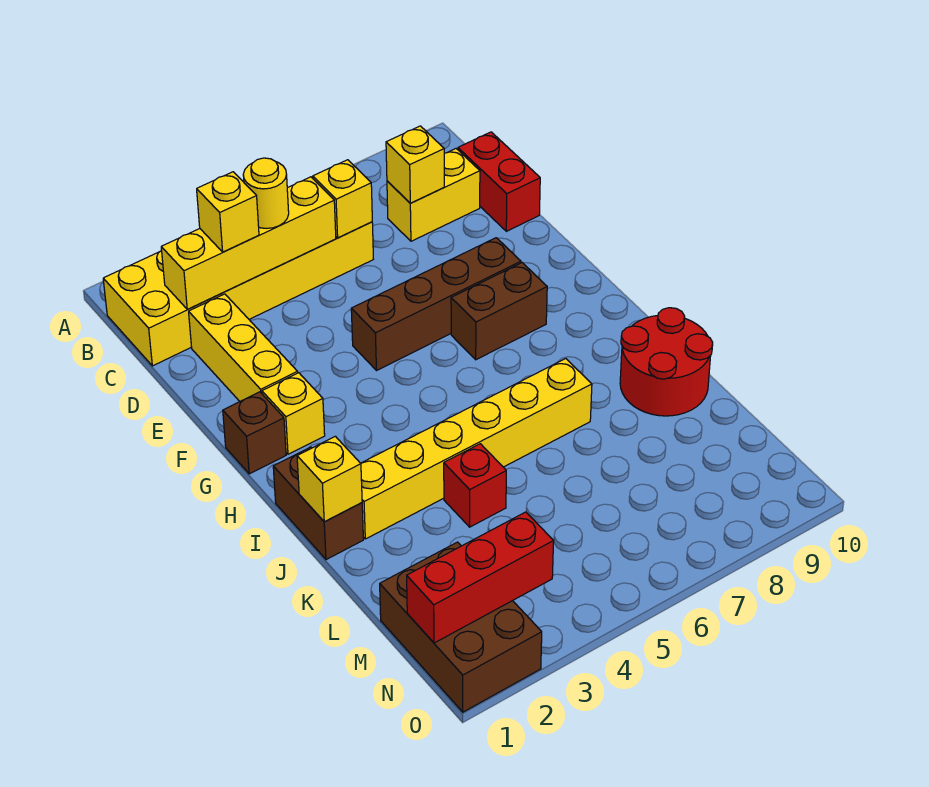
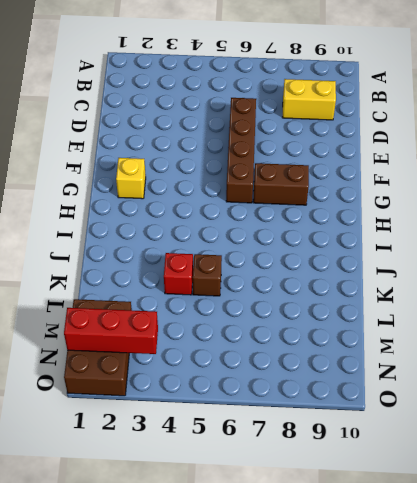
brown 1x4 brick [226,98,256,203] -> brown 1x4 brick turned to [351,238,521,370]
brown 1x1 brick [193,254,222,296] -> brown 1x1 brick moved to [223,392,286,474]
none -> yellow 2x6 brick [103,222,373,366]
none -> red 1x2 brick [458,132,540,231]
none -> yellow 1x3 brick [189,294,298,401]

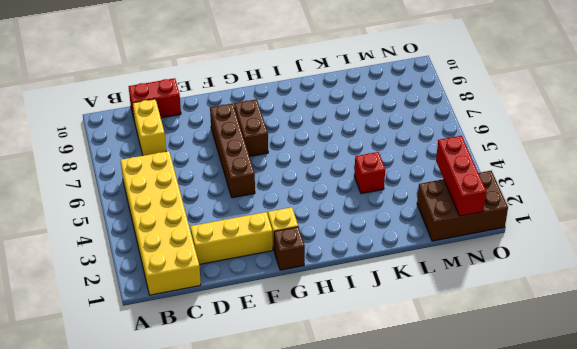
none -> brown 1x2 brick [273,447,363,560]
none -> yellow 1x6 brick [361,359,592,539]
none -> red 2x2 round brick [620,308,713,416]

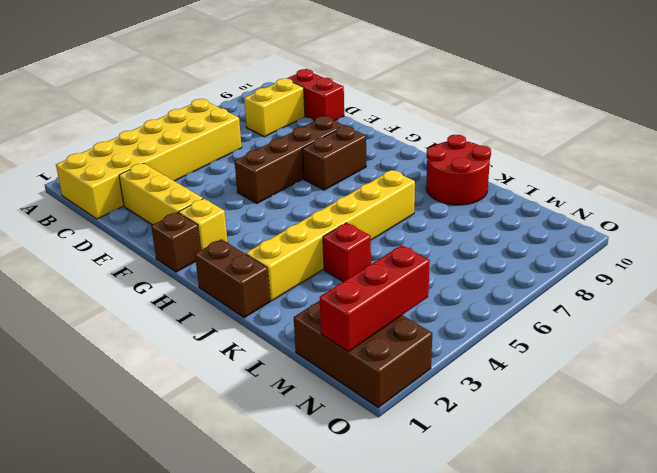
none -> yellow 1x4 brick [161,177,336,309]
none -> yellow 1x1 brick [313,160,372,238]
none -> yellow 1x1 brick [386,126,444,203]

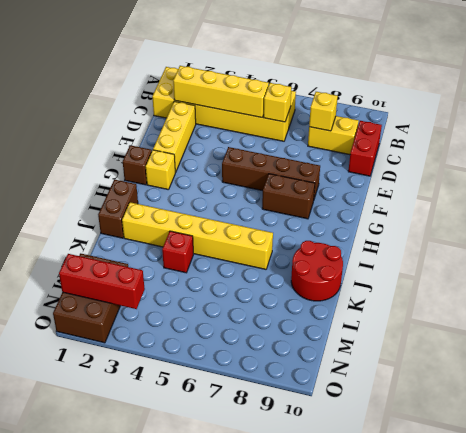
none -> yellow 1x1 brick [297,436,362,522]
none -> yellow 1x1 brick [197,172,259,252]
none -> yellow 1x1 round brick [243,158,289,228]

